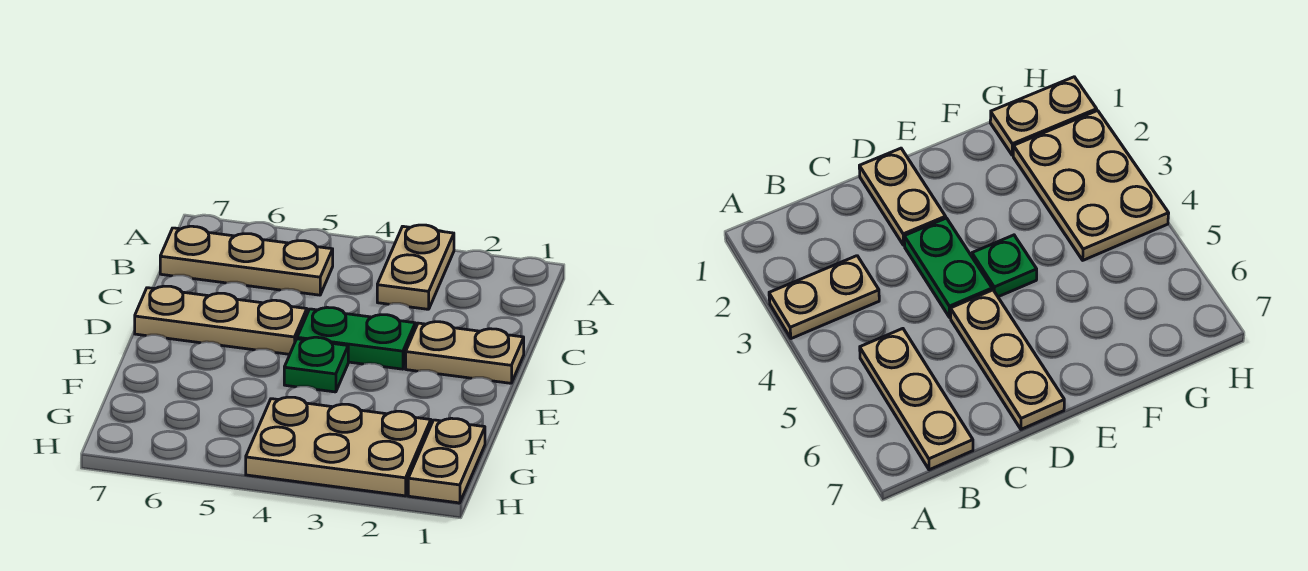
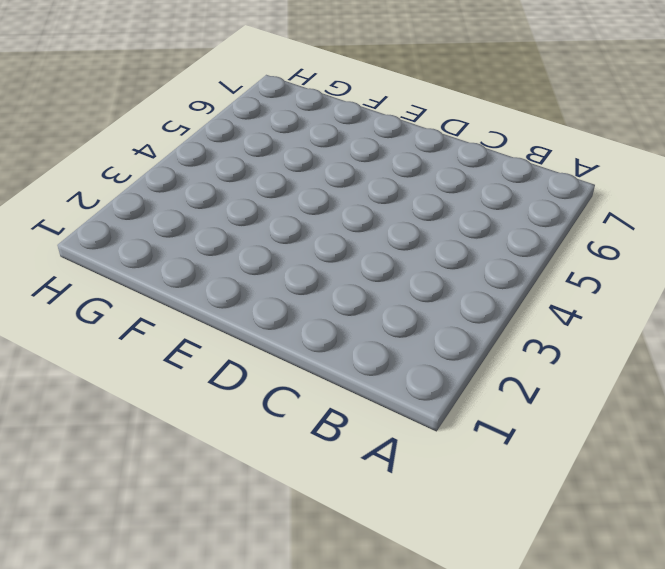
none -> tan 1x2 plate [377,225,454,309]
none -> tan 1x3 plate [160,226,333,295]

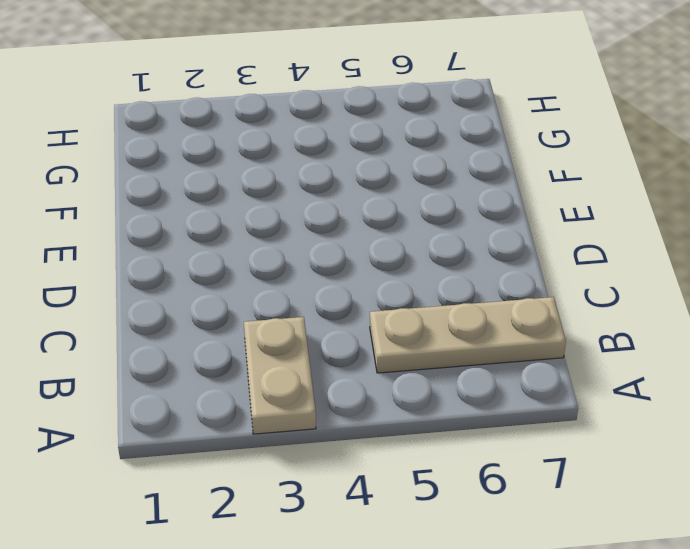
none -> tan 1x2 plate [406,322,524,383]
none -> green 1x2 plate [297,307,415,369]

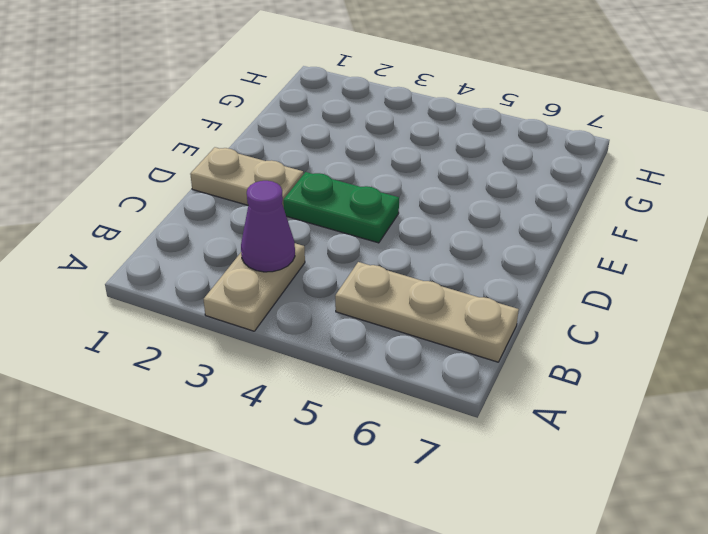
purple 1x1 cone [241,181,295,272] -> none
none -> tan 1x3 plate [135,286,307,354]
none -> green 1x1 plate [284,337,348,392]

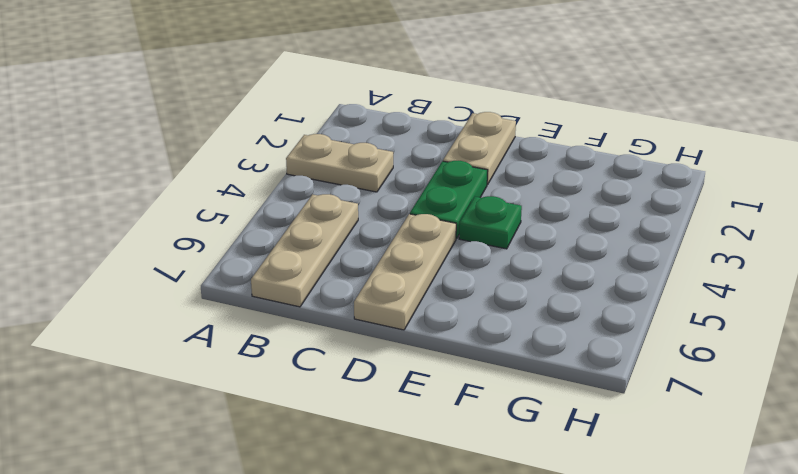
none -> tan 1x2 plate [408,418,485,503]
none -> tan 2x3 plate [246,397,431,496]

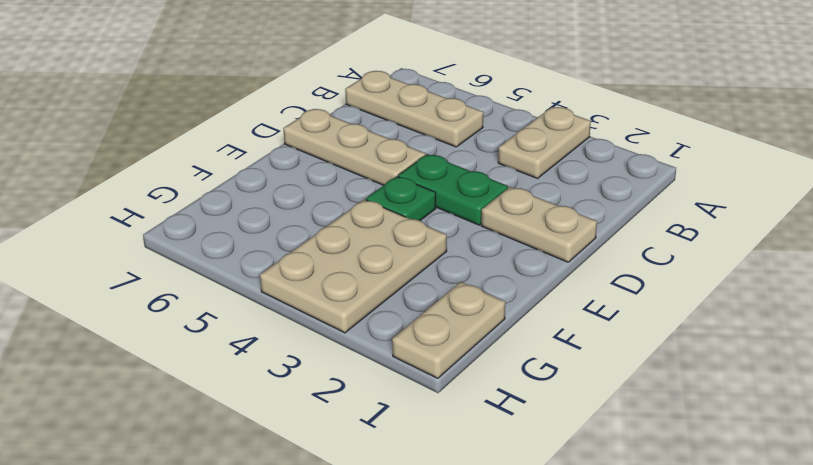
tan 2x3 plate [260,199,447,333] -> tan 2x3 plate turned to [246,397,431,496]

